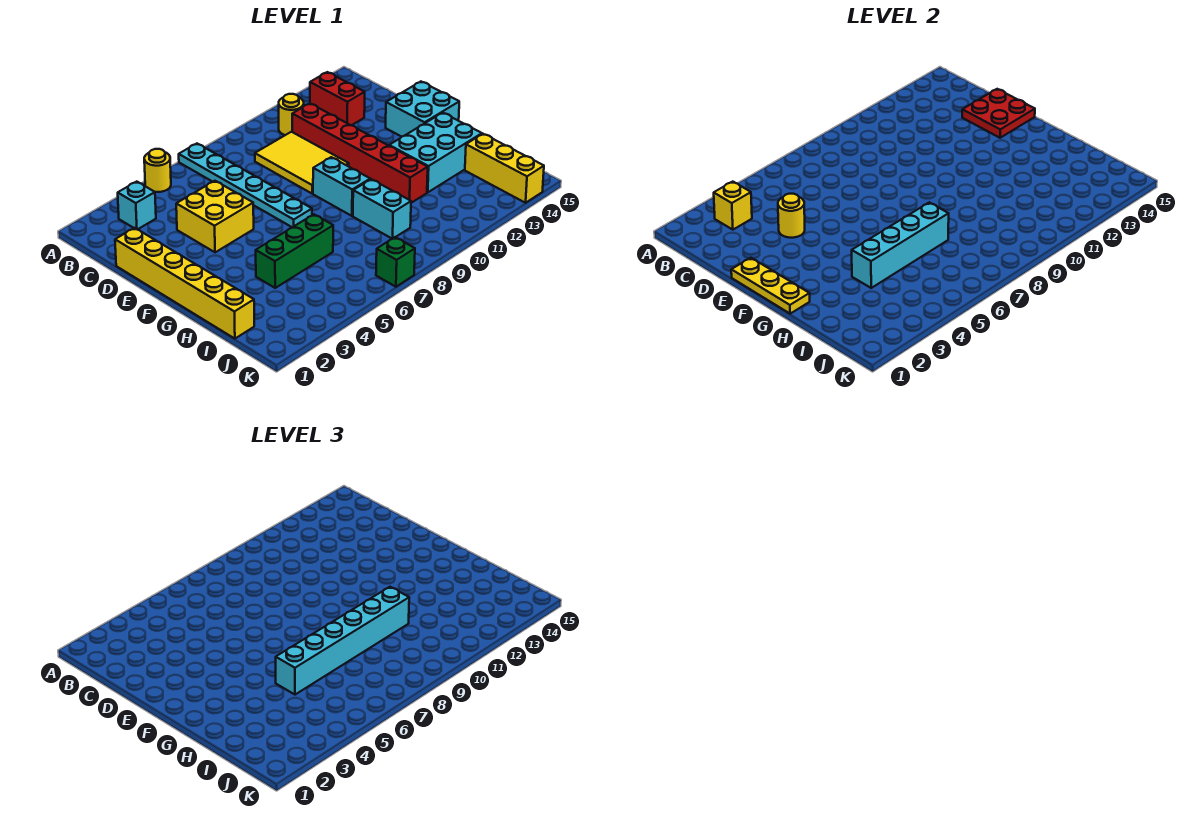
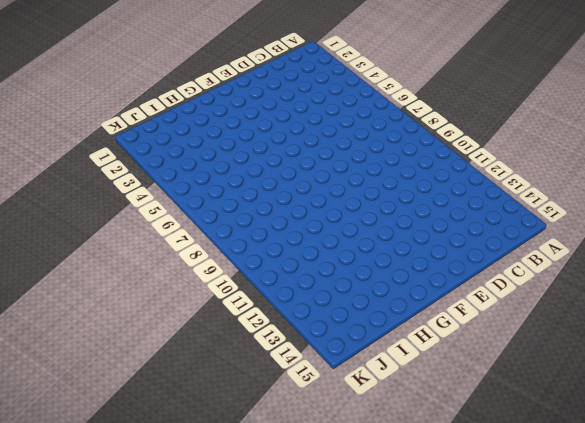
none -> yellow 1x1 round brick [144,149,171,192]
none -> cyan 1x6 plate [179,144,312,227]
none -> cyan 1x1 brick [118,182,156,229]

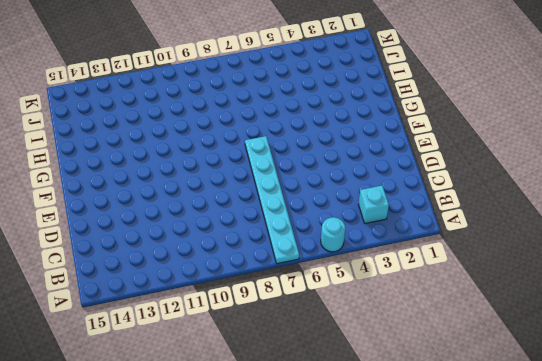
cyan 1x1 round brick [321,217,345,252] -> yellow 1x1 round brick [144,149,171,192]
none -> yellow 1x1 round brick [279,94,304,135]
none -> red 1x2 brick [310,72,365,125]
none -> yellow 2x3 tile [255,132,349,194]

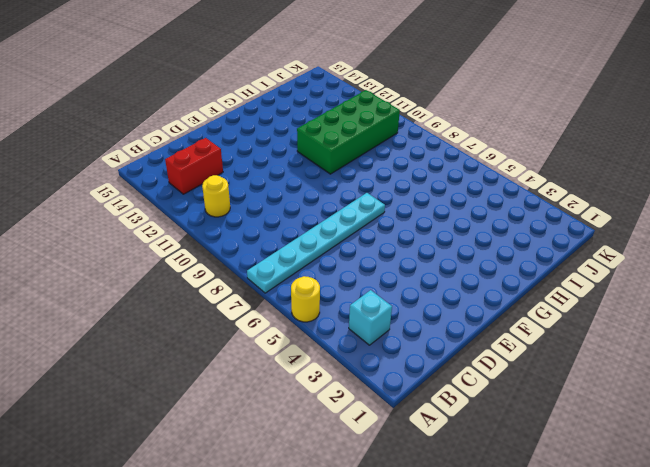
green 2x4 brick [297,90,400,174] -> red 1x6 brick [292,103,428,203]
none -> yellow 2x3 tile [255,132,349,194]
none -> yellow 1x6 brick [115,228,254,339]
none -> yellow 2x2 brick [176,181,254,252]

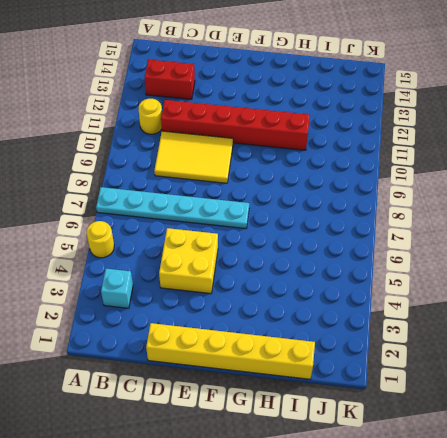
none -> cyan 2x2 brick [386,82,459,137]
none -> cyan 1x2 brick [313,157,370,216]
none -> cyan 2x3 brick [389,113,482,192]

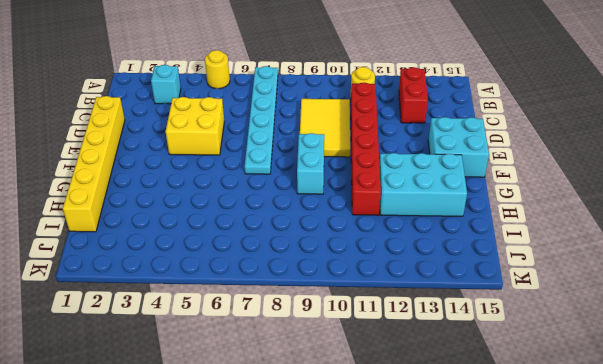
none -> green 1x3 brick [256,214,333,288]
none -> cyan 1x2 brick [353,179,411,239]
none -> yellow 1x3 brick [465,134,544,203]

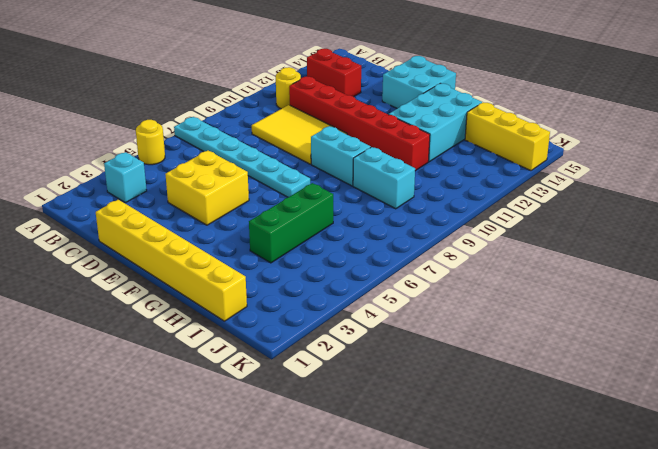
none -> green 1x1 brick [376,237,415,287]
none -> yellow 1x1 brick [714,182,752,230]
none -> yellow 1x1 round brick [778,194,805,238]

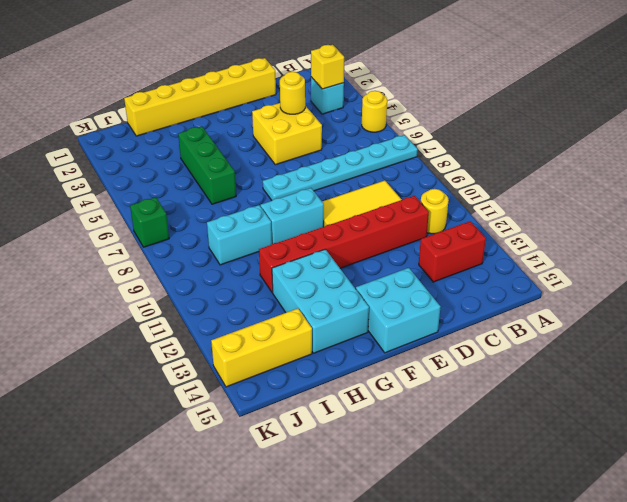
none -> red 2x2 plate [962,89,1035,138]
none -> yellow 1x3 plate [731,258,810,314]
none -> cyan 1x4 brick [852,202,949,288]

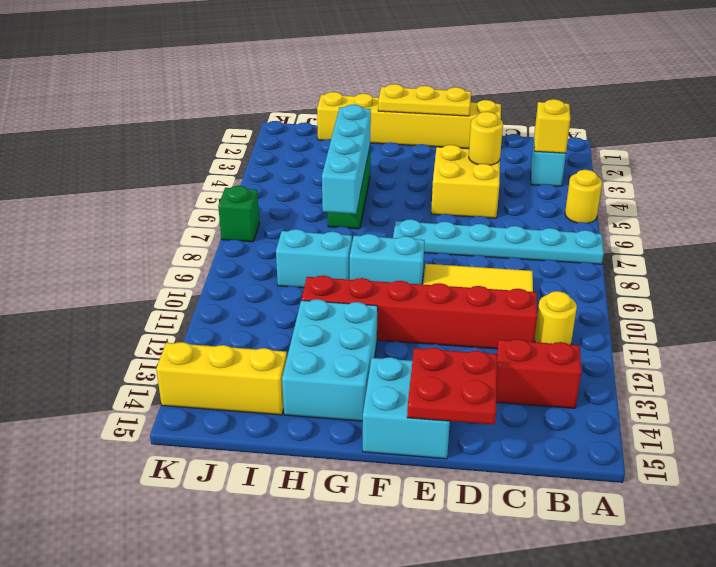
none -> cyan 1x6 brick [276,587,409,695]

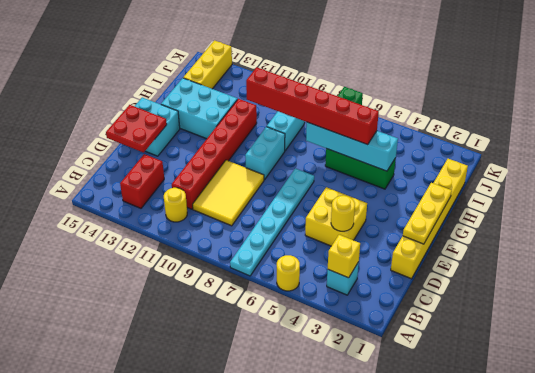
red 1x6 brick [246,67,379,145] -> cyan 1x6 brick [276,587,409,695]

